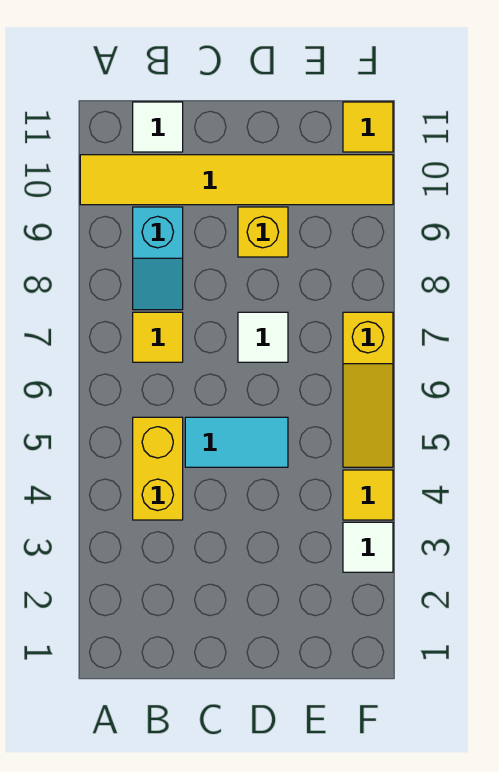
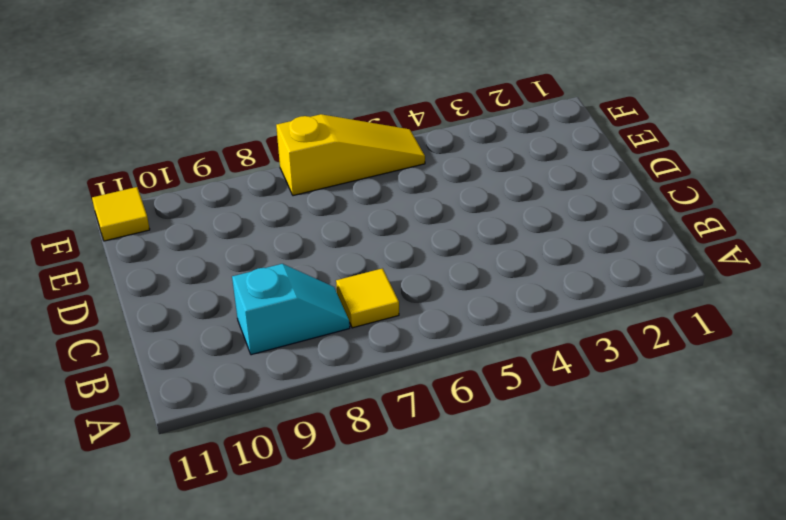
none -> yellow 1x6 tile [80,155,393,205]
none -> yellow 1x2 brick [133,417,183,520]
none -> white 1x1 tile [133,102,183,152]

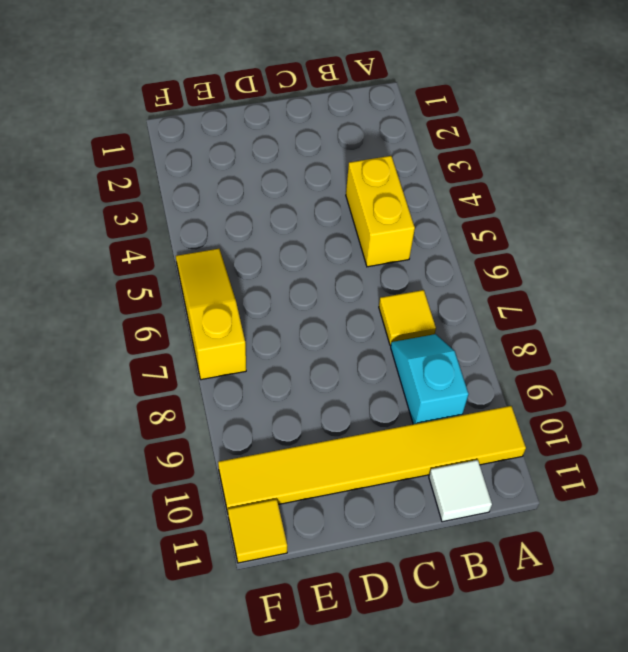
none -> cyan 1x2 tile [185,417,288,467]
none -> white 1x1 tile [238,312,288,362]
none -> yellow 1x1 brick [238,207,288,257]

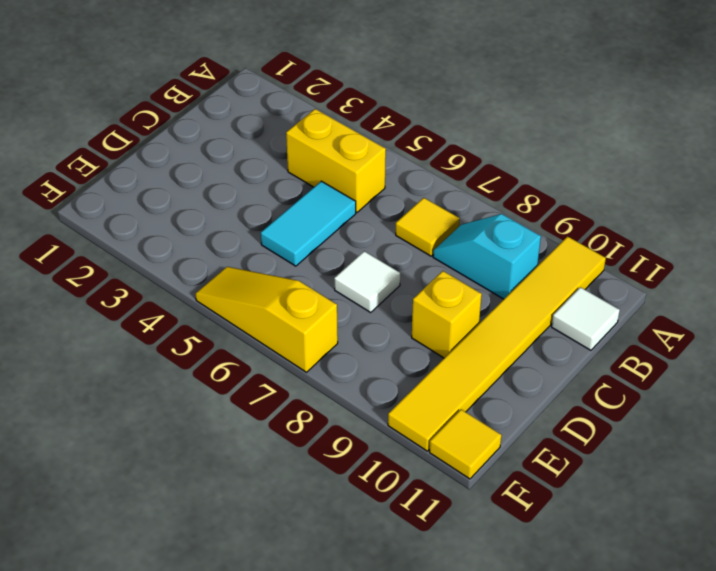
none -> white 1x1 tile [343,522,393,572]
none -> yellow 1x1 tile [343,470,393,520]

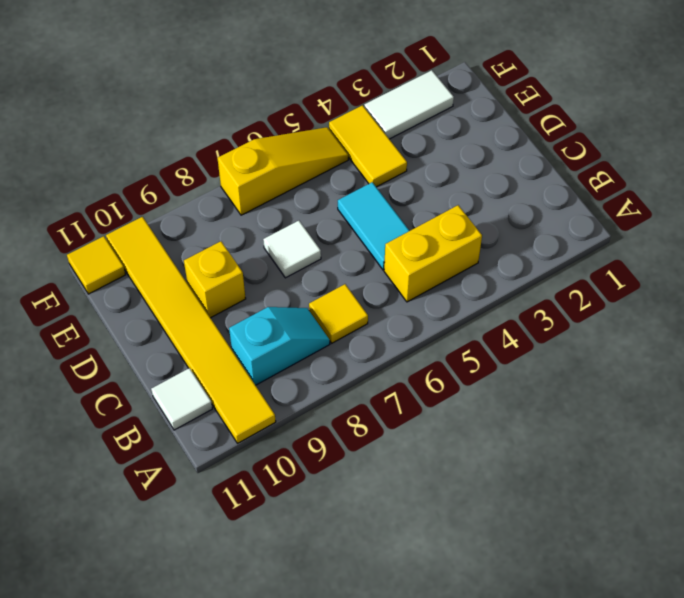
yellow 1x2 tile [329,105,407,187] -> yellow 1x1 tile [343,470,393,520]
white 1x2 tile [364,70,454,139] -> white 1x1 tile [343,522,393,572]

